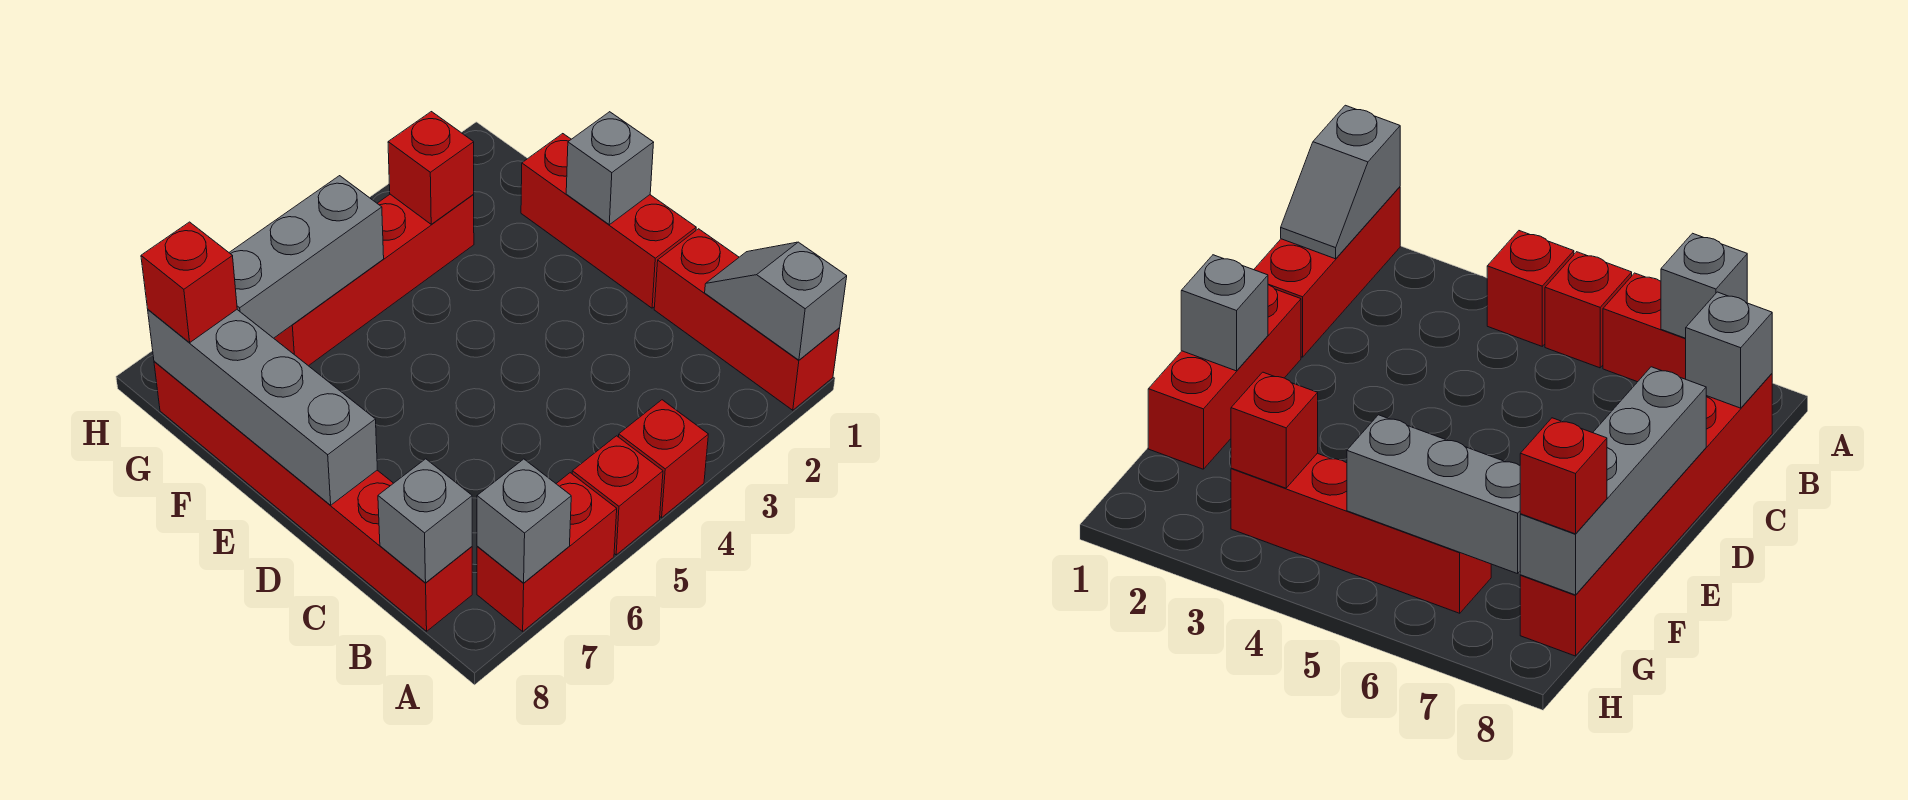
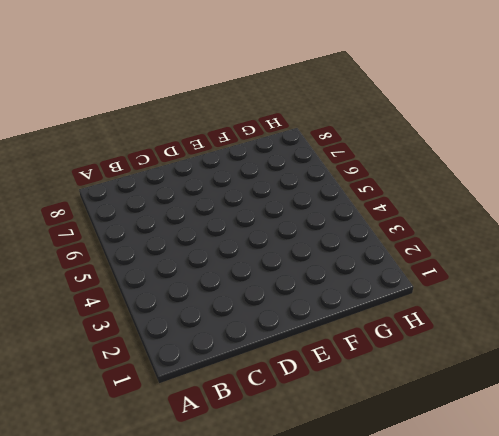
none -> red 1x3 brick [654,229,840,410]
none -> red 1x1 brick [619,400,708,518]
none -> red 1x1 brick [572,436,663,555]

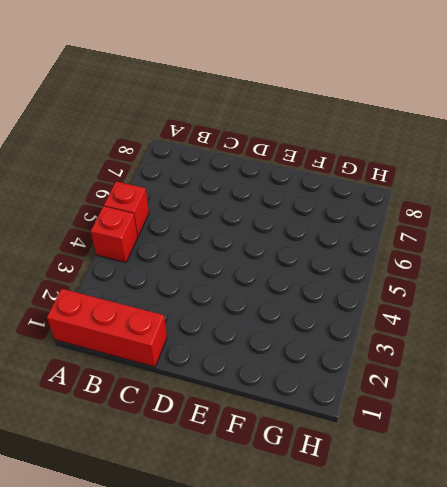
none -> red 1x2 brick [477,473,617,631]
none -> red 1x6 brick [154,361,472,631]
none -> red 1x3 brick [521,134,696,308]

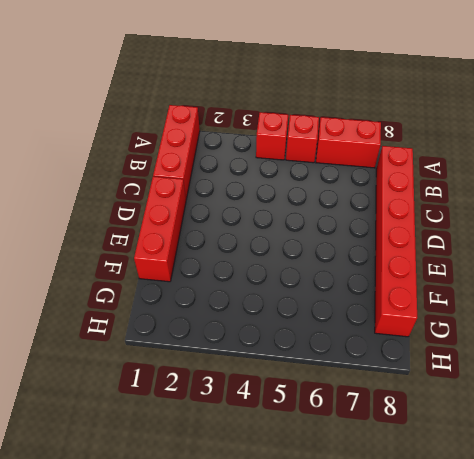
none -> red 1x4 brick [274,194,474,366]
none -> grey 1x2 slope [705,242,847,360]
none -> grey 1x1 brick [477,459,571,583]

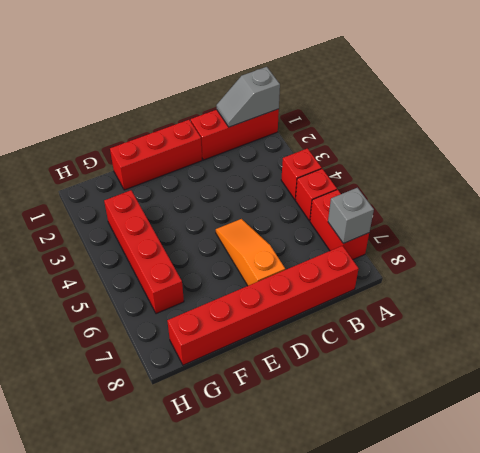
orange 1x3 slope [216,219,285,286] -> none
none -> grey 1x1 brick [378,459,472,583]
none -> grey 1x4 brick [148,310,377,505]
none -> grey 1x1 brick [566,112,654,225]

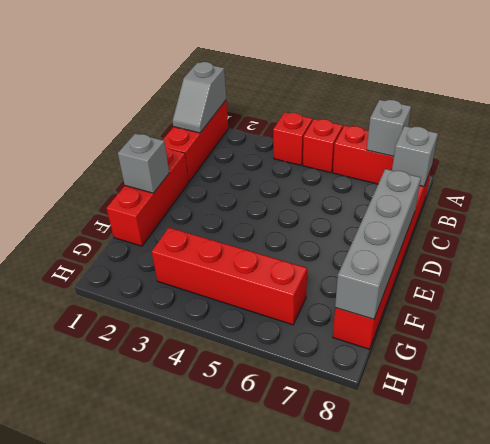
none -> red 1x1 brick [388,112,474,224]
none -> grey 1x3 brick [229,176,384,338]
none -> red 1x1 brick [141,222,237,343]

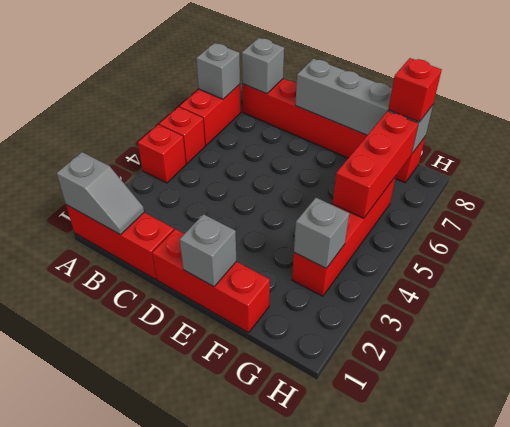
grey 1x1 brick [294,198,349,268] -> red 1x1 brick [388,112,474,224]
red 1x3 brick [332,111,418,218] -> grey 1x3 brick [229,176,384,338]

